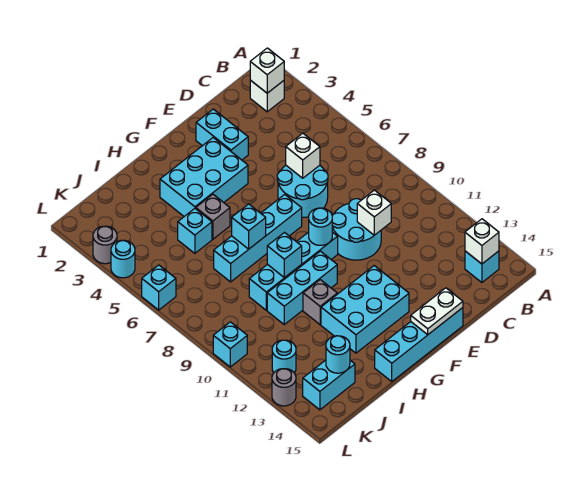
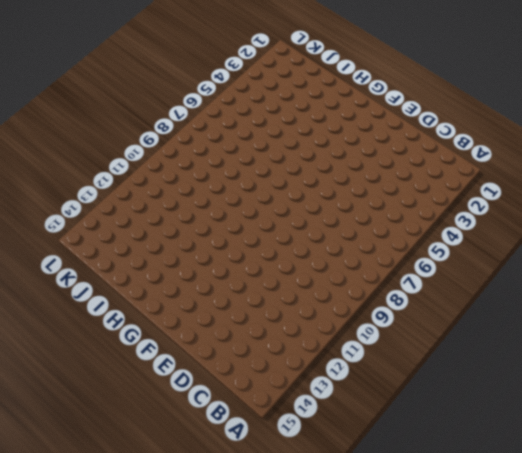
none -> white 1x1 brick [250,80,284,112]
none -> cyan 1x1 brick [465,251,499,282]
none -> cyan 2x2 round brick [277,165,328,217]
none -> cyan 2x2 round brick [332,199,381,260]

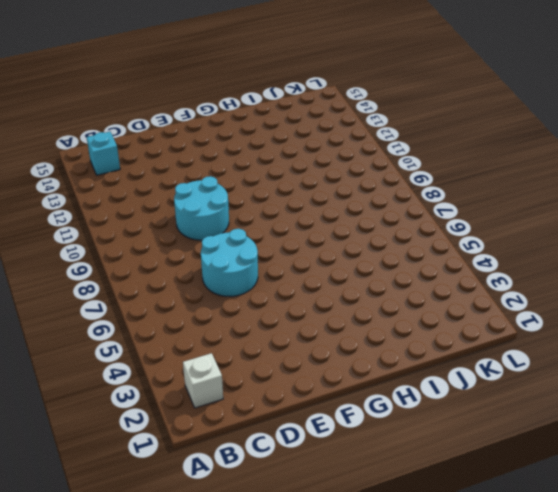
none -> cyan 1x2 brick [196,109,248,160]
none -> cyan 1x4 brick [375,308,463,381]
none -> cyan 2x3 brick [160,138,248,216]
none -> cyan 1x4 brick [214,194,302,282]

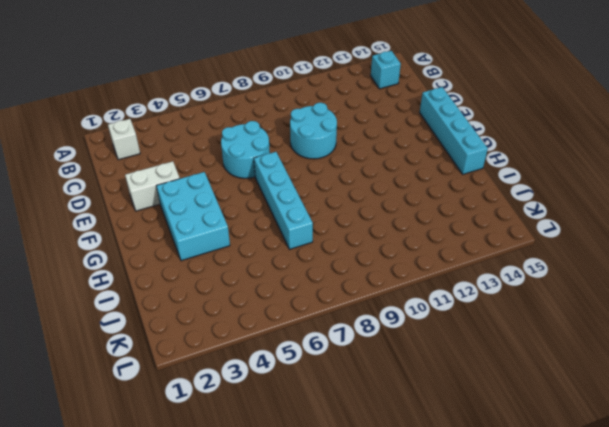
white 1x2 brick [125,161,180,211] -> cyan 1x2 brick [196,109,248,160]
none -> cyan 1x4 brick [249,232,338,310]
none -> cyan 2x3 brick [321,266,409,353]
none -> cyan 1x3 brick [267,251,337,324]
none -> grey 1x1 brick [196,194,230,239]

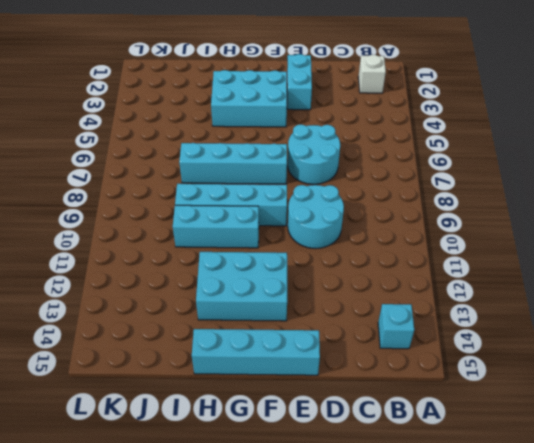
none -> grey 1x1 brick [196,194,230,239]
none -> grey 1x1 brick [303,280,337,325]
none -> cyan 1x1 brick [178,209,212,253]
none -> cyan 1x2 brick [303,360,355,410]

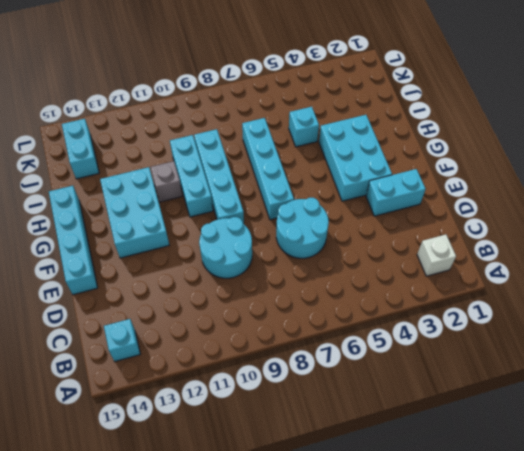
none -> grey 1x1 brick [196,194,230,239]
none -> cyan 1x1 round brick [272,340,296,373]
none -> grey 1x1 round brick [93,226,117,264]
none -> cyan 1x1 round brick [111,240,135,278]

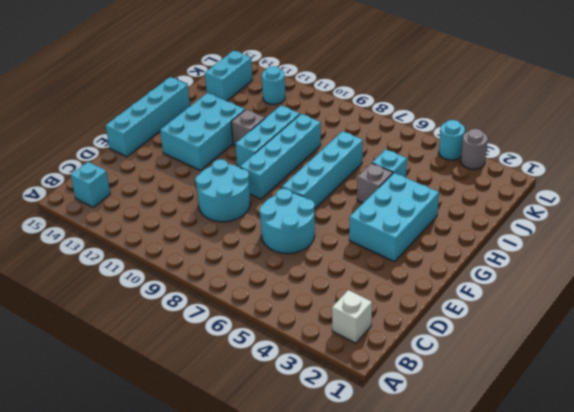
none -> cyan 1x2 brick [196,109,248,160]
none -> cyan 1x1 brick [142,265,176,310]
none -> cyan 1x1 brick [213,322,247,367]
none -> grey 1x1 round brick [272,369,296,406]

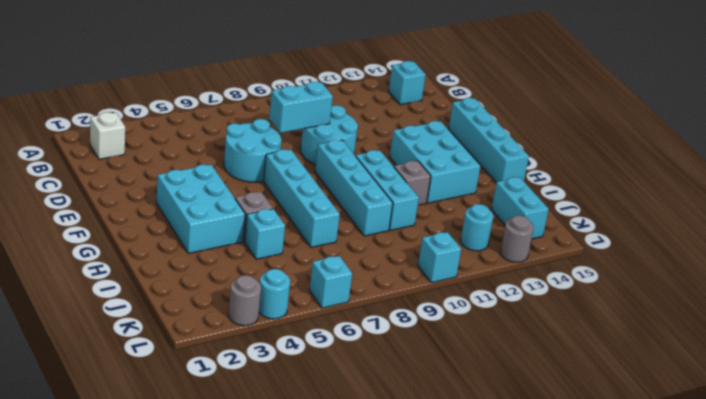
cyan 1x2 brick [269,82,333,133] -> cyan 1x2 brick moved to [196,109,248,160]
none -> white 1x1 brick [250,48,284,93]
none -> white 1x1 brick [465,219,499,264]
none -> white 1x1 brick [286,133,320,178]
none -> white 1x1 brick [357,190,391,235]

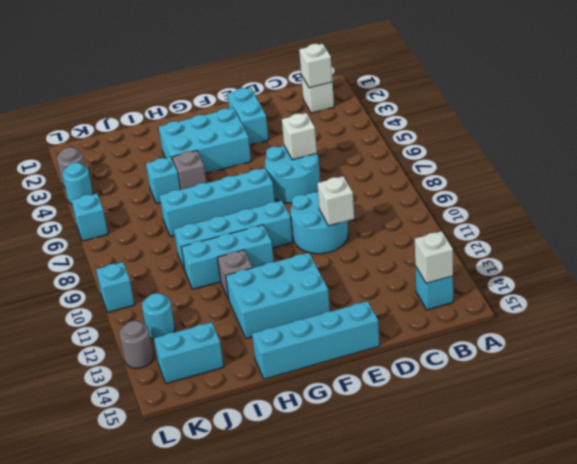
none -> white 1x2 plate [411,288,463,335]
none -> cyan 1x1 round brick [309,208,332,245]
none -> cyan 1x1 brick [232,204,266,249]
none -> cyan 1x1 brick [267,233,302,278]

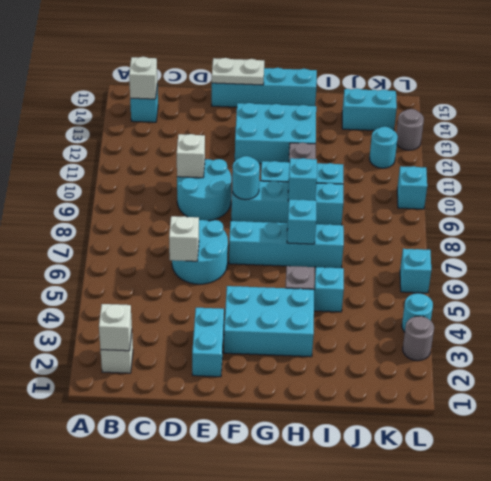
none -> cyan 1x1 round brick [326,336,350,373]

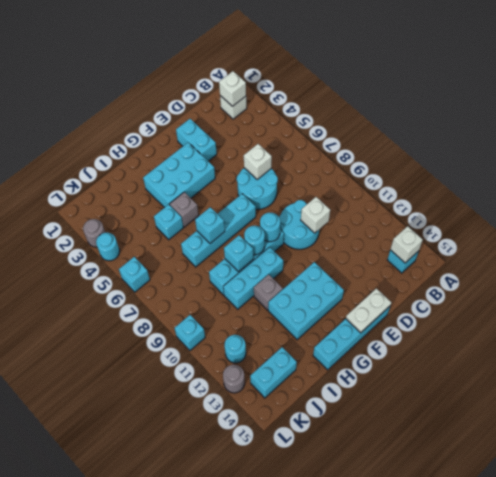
cyan 1x1 round brick [244,226,265,255] -> cyan 1x1 round brick moved to [326,336,350,373]

